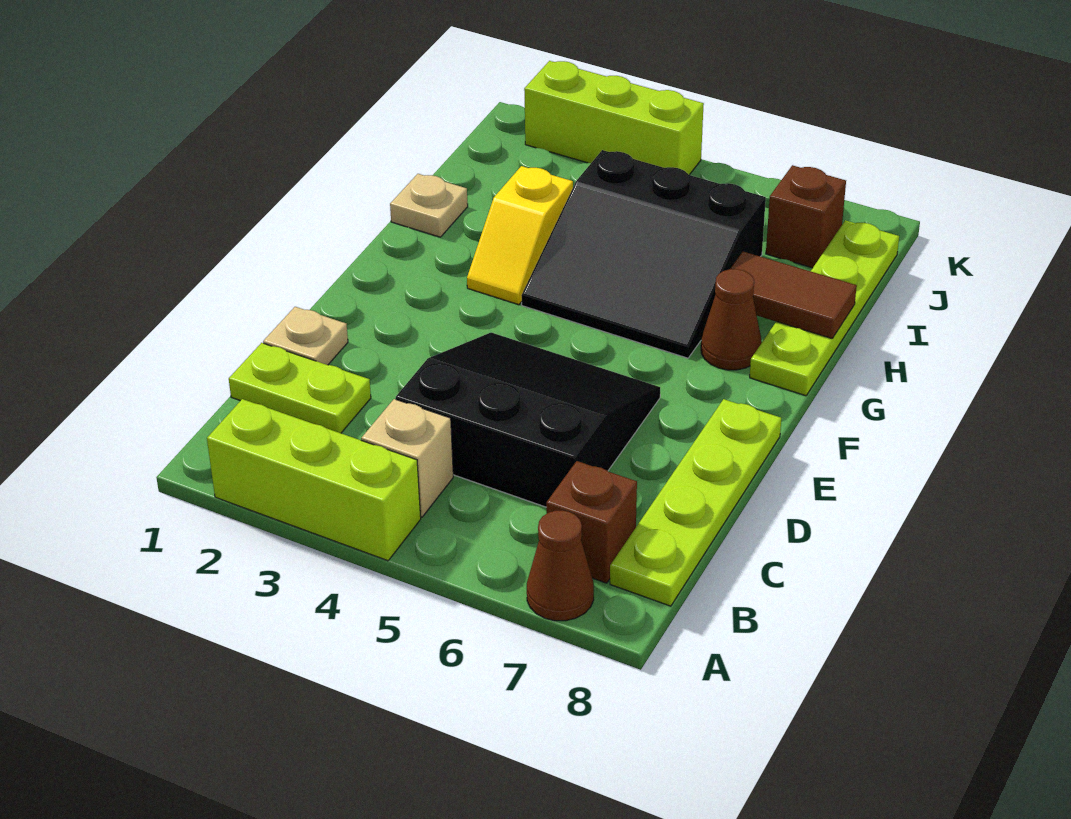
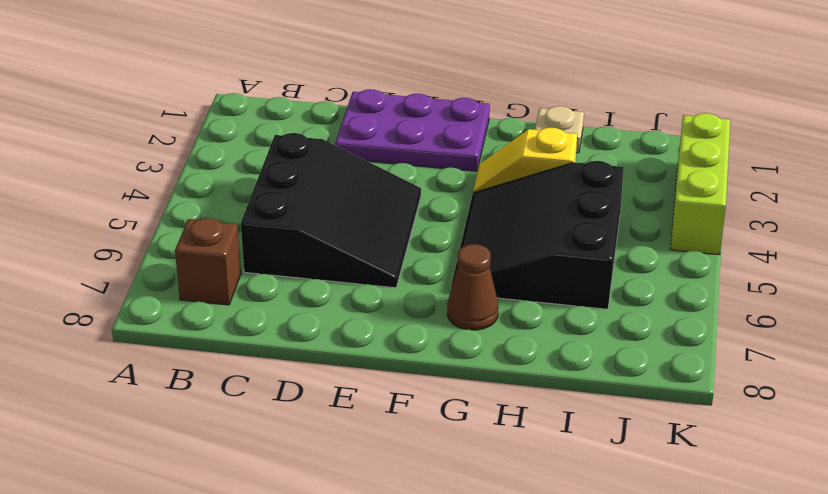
purple 2x3 plate [335,89,490,171] -> tan 1x1 plate [263,307,348,365]
none -> lime 1x3 brick [207,399,421,561]
none -> brown 1x1 cone [527,510,594,621]
none -> tan 1x1 brick [361,399,453,517]

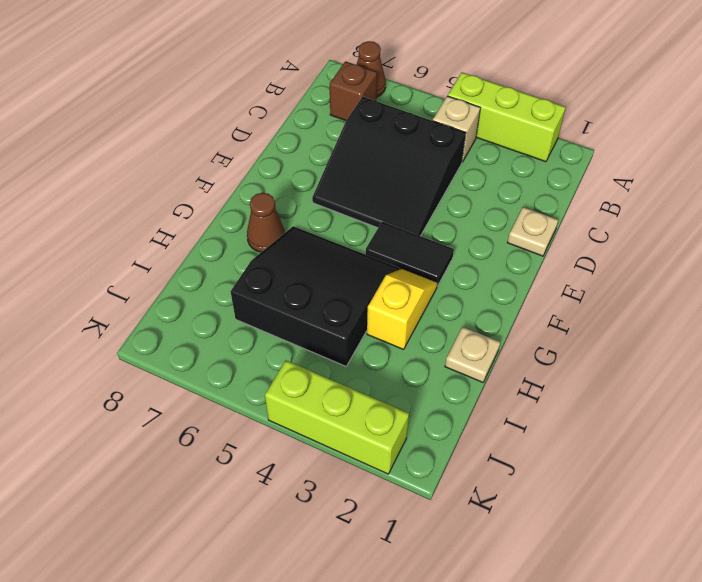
black 1x2 tile [366,222,454,286] -> none
none -> lime 1x4 plate [610,399,781,606]
none -> lime 1x2 plate [229,343,371,433]
none -> lime 1x4 plate [750,220,899,396]

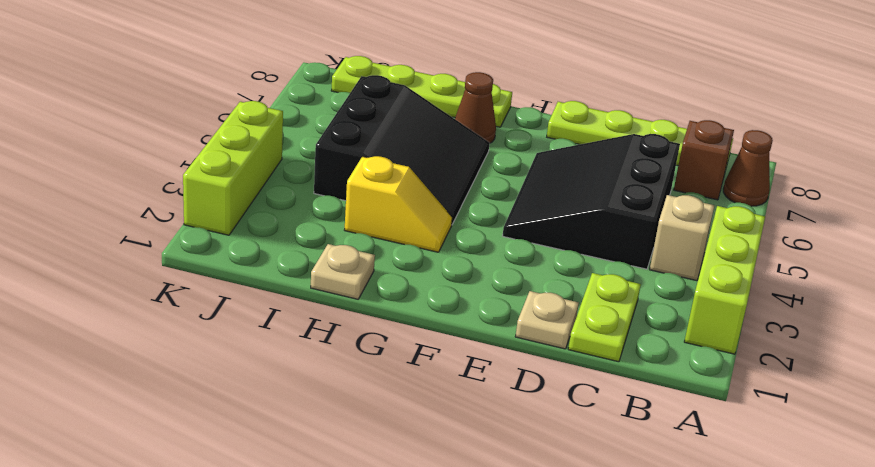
none -> brown 1x1 brick [766,165,846,268]
none -> brown 1x2 tile [730,251,857,338]

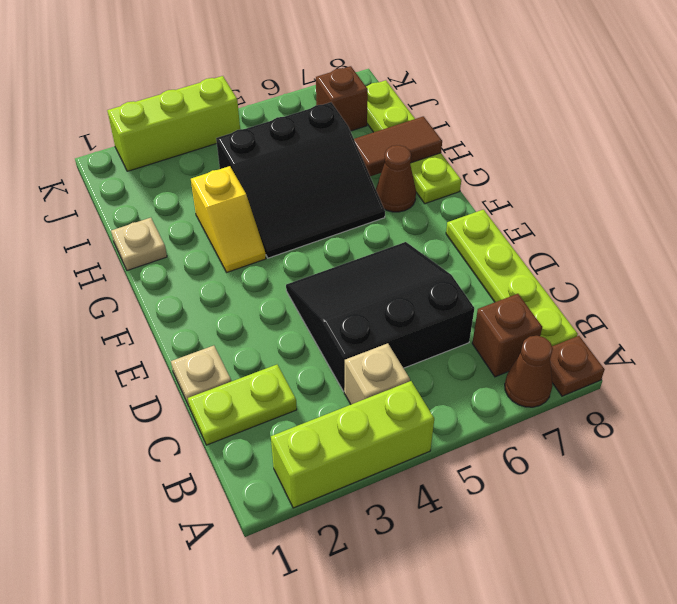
brown 1x1 plate [550,336,605,396] -> none

